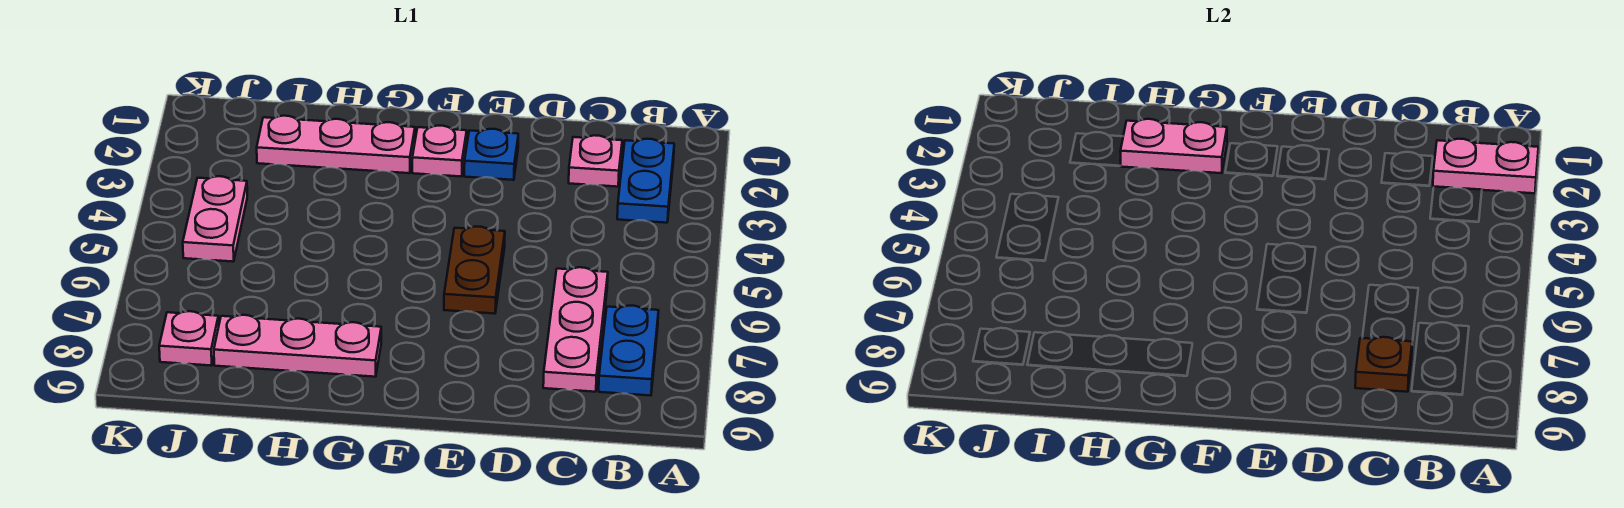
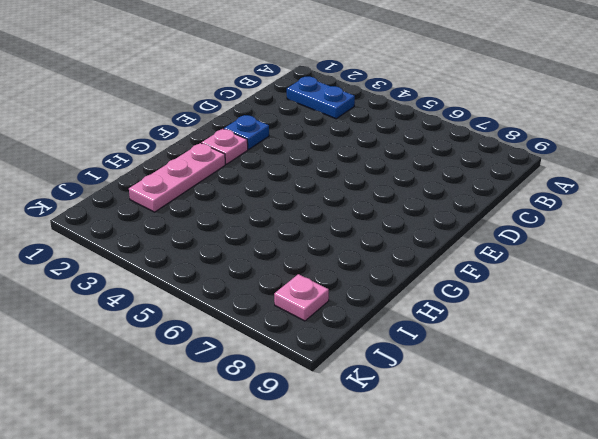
none -> blue 1x2 plate [599,306,659,396]
none -> pink 1x1 plate [569,135,622,187]
none -> pink 1x3 plate [543,267,608,392]

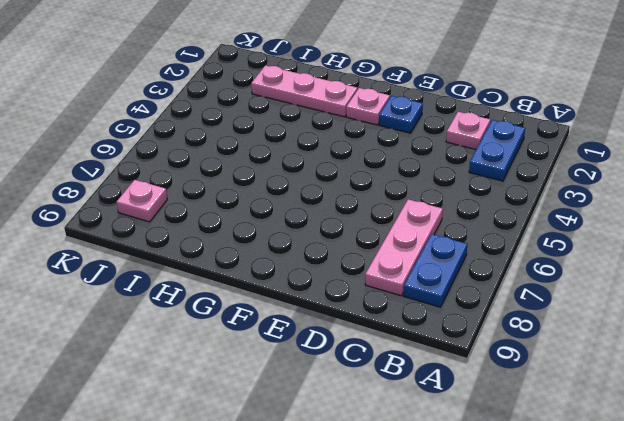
none -> brown 1x2 plate [444,226,505,314]
none -> pink 1x3 plate [214,315,381,377]
none -> pink 1x2 plate [183,176,247,262]

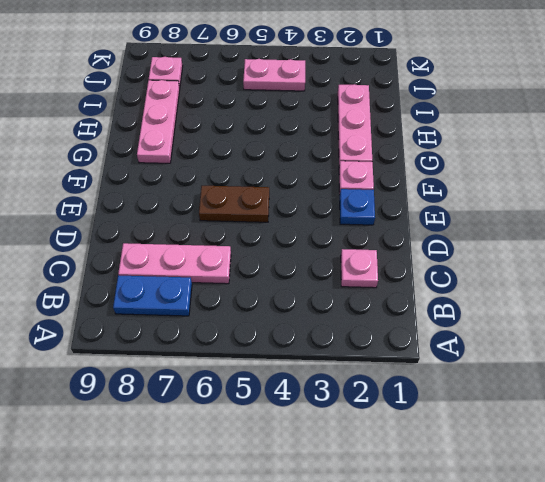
none -> blue 1x2 plate [617,139,674,223]
none -> pink 1x2 plate [1433,139,1538,193]
none -> brown 1x1 plate [1355,337,1412,392]

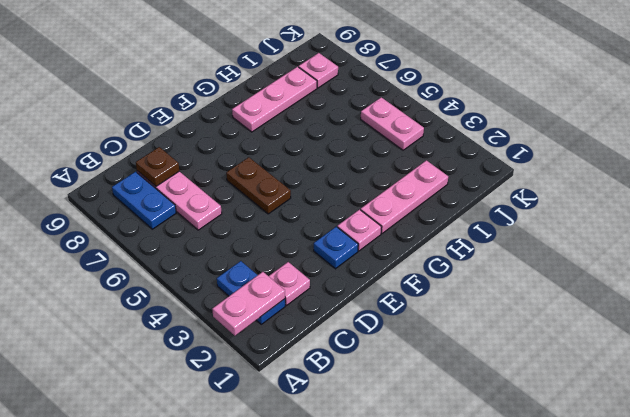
none -> pink 1x2 plate [1120,119,1227,173]

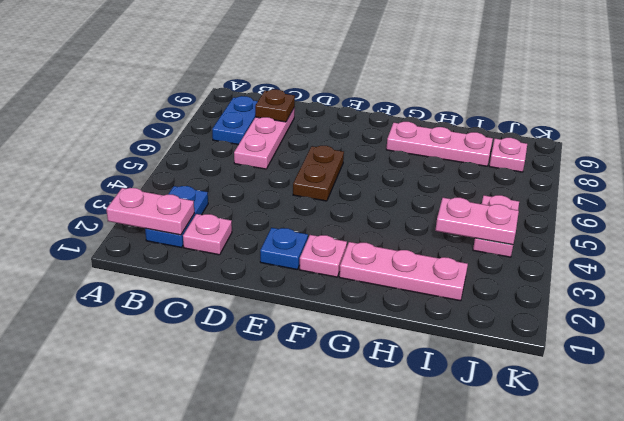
pink 1x2 plate [435,198,519,245] -> pink 1x2 plate moved to [1120,119,1227,173]

